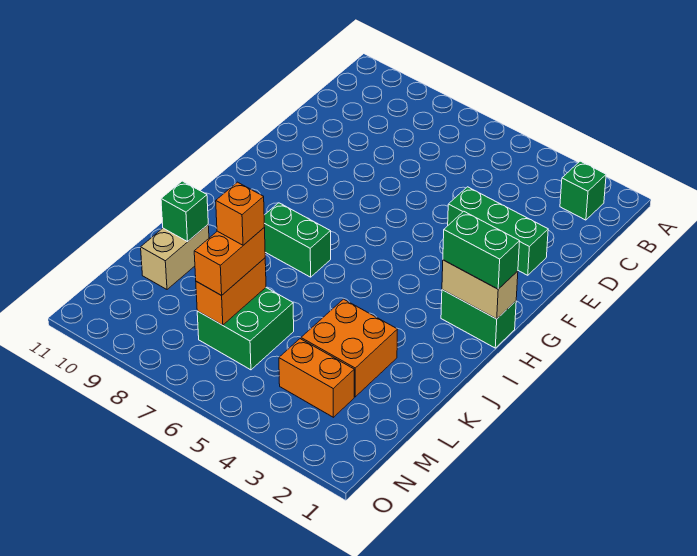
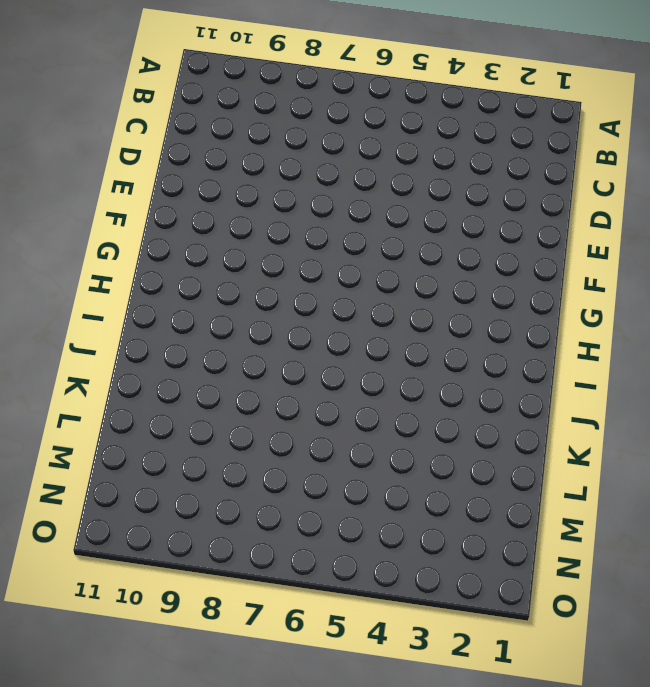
none -> green 1x1 brick [560,161,606,220]
none -> green 1x3 brick [448,187,548,275]
none -> green 1x2 brick [441,290,516,348]

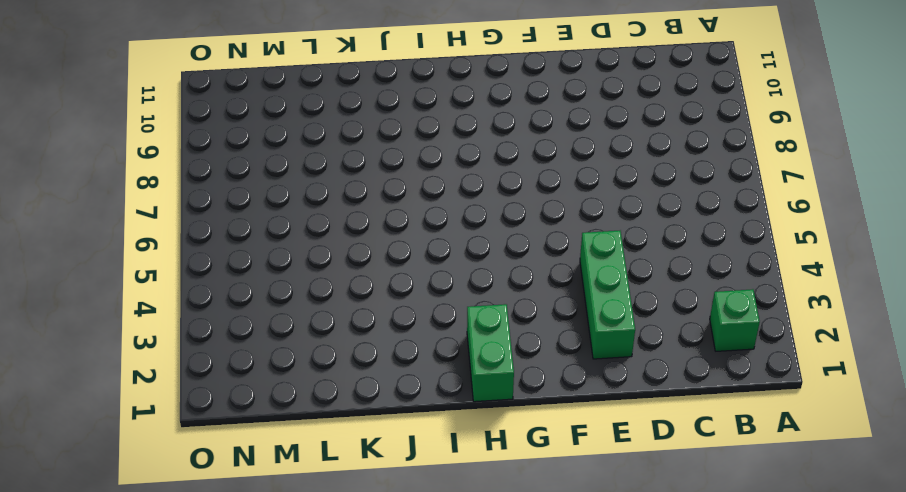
none -> green 1x2 brick [264,203,331,277]
none -> orange 2x2 brick [301,299,398,397]
none -> tan 1x2 brick [141,225,209,289]

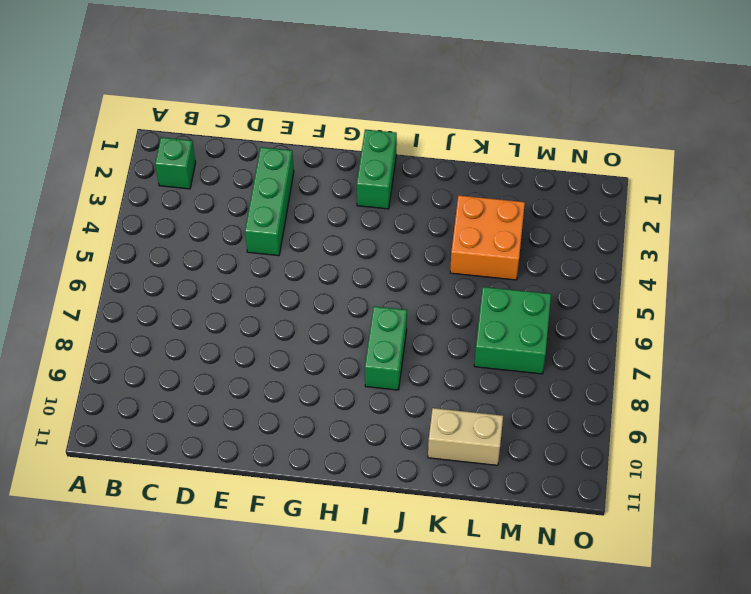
none -> orange 1x2 brick [279,339,354,417]
none -> tan 1x2 brick [442,260,518,319]
none -> green 1x1 brick [161,181,208,242]

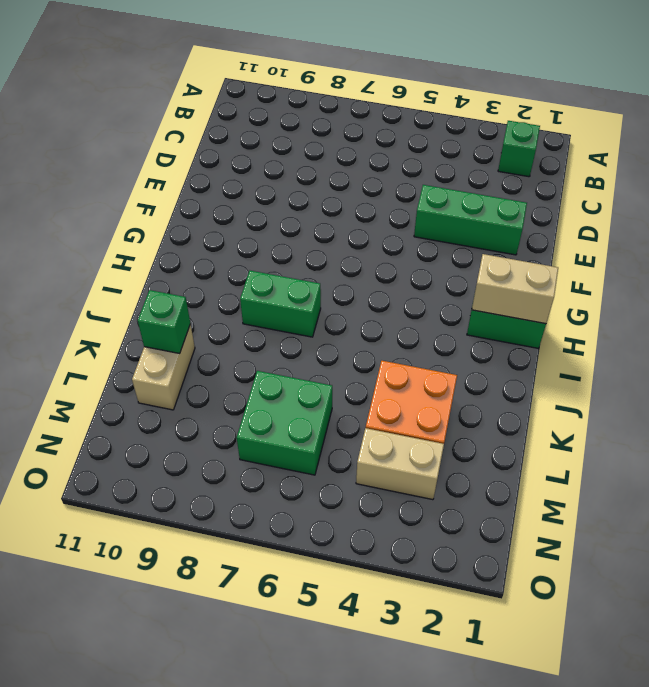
tan 1x2 brick [356,428,444,500] -> orange 1x2 brick [279,339,354,417]
none -> orange 1x2 brick [196,258,266,325]
none -> green 1x2 brick [443,211,520,289]
none -> orange 1x2 brick [194,228,265,295]

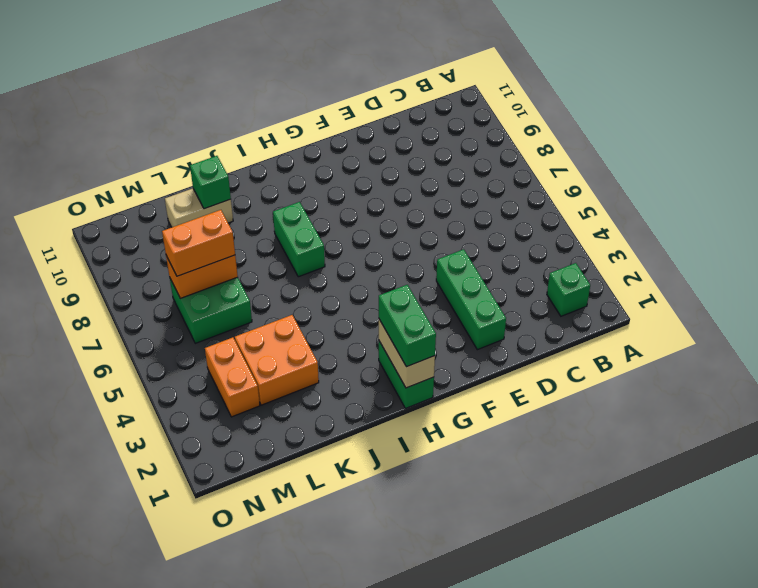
none -> orange 1x1 brick [216,182,264,245]

